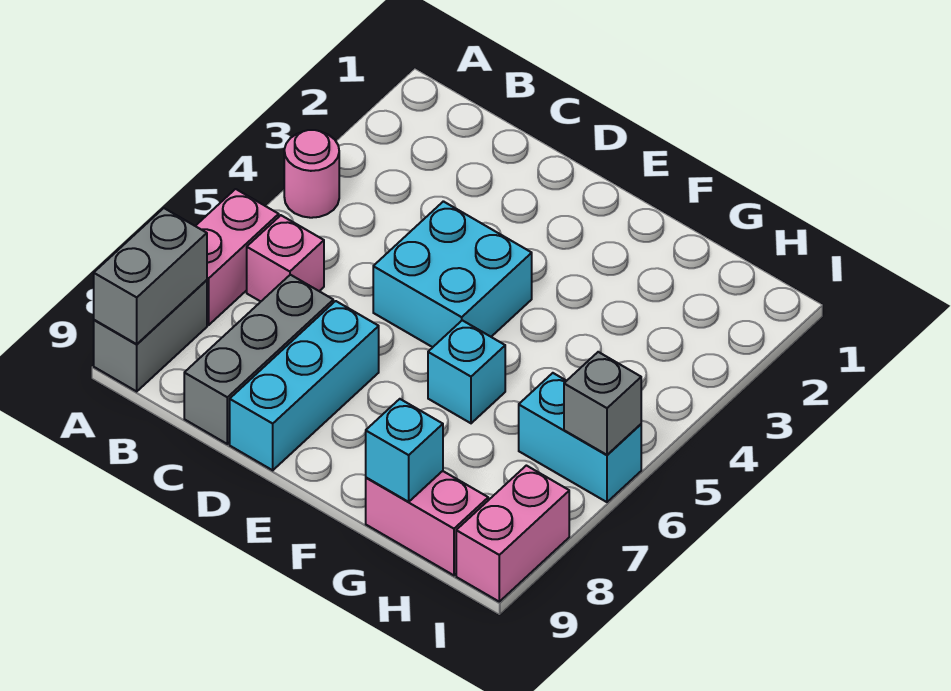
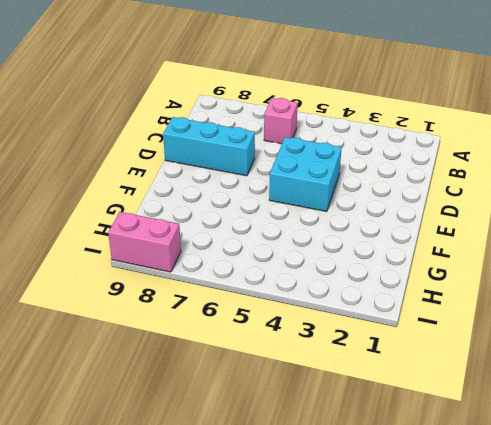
none -> pink 1x1 round brick [284,130,339,218]
none -> pink 1x2 brick [196,189,279,325]
none -> grey 1x2 brick [94,280,207,391]

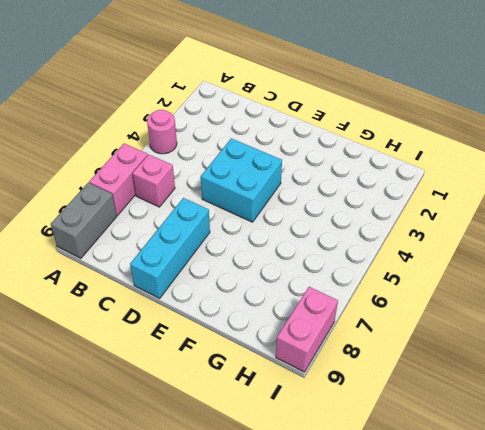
none -> grey 1x3 brick [184,275,333,444]
none -> cyan 1x1 brick [428,320,505,423]
none -> pink 1x2 brick [366,471,488,575]

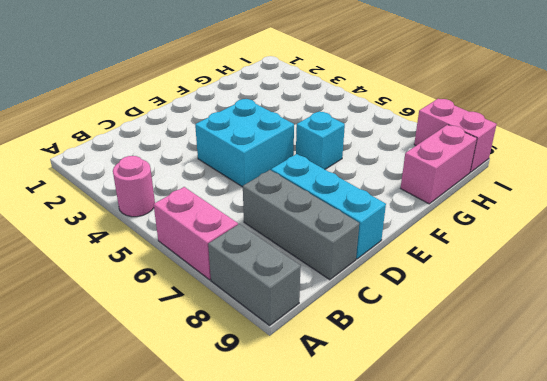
none -> pink 1x1 brick [247,215,324,301]
none -> cyan 1x2 brick [519,373,641,502]
none -> grey 1x2 brick [94,208,207,344]

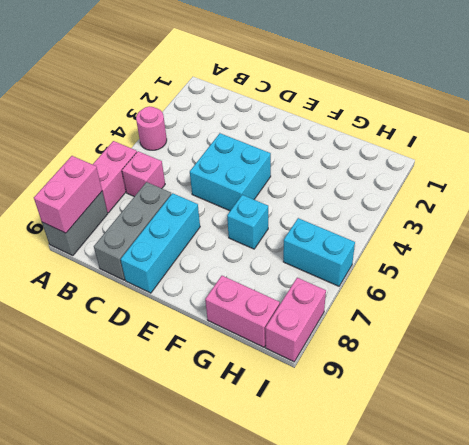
pink 1x2 brick [34,156,102,233] -> grey 1x2 brick [94,208,207,344]
none -> cyan 1x1 brick [366,399,443,502]
none -> grey 1x1 brick [564,352,641,455]

